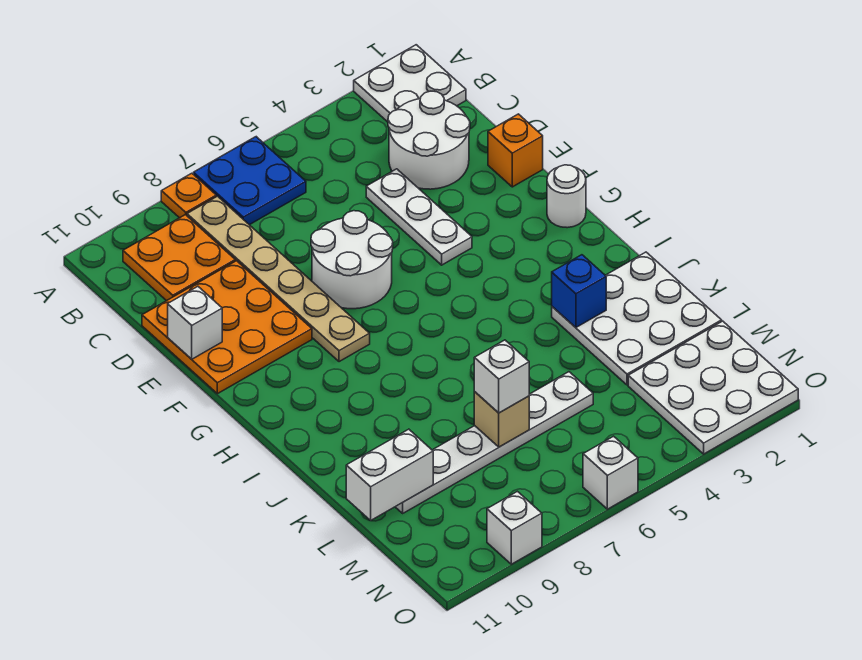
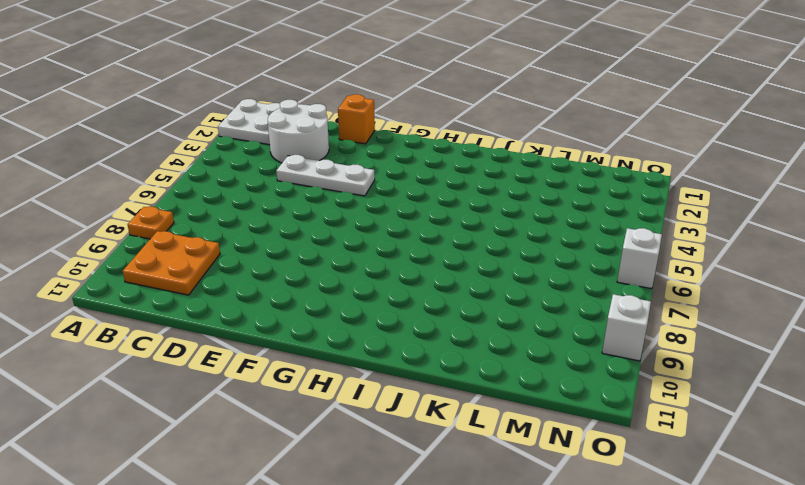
none -> blue 2x2 plate [194,137,306,225]
none -> tan 1x6 plate [187,196,370,362]
none -> orange 3x3 plate [142,261,312,394]

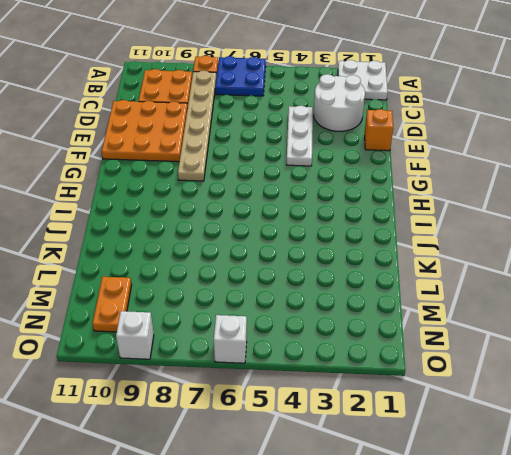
orange 1x2 plate [92,277,132,332] -> none
none -> white 2x2 round brick [311,211,393,309]
none -> white 1x1 round brick [547,165,586,228]
none -> white 3x3 plate [552,252,722,385]

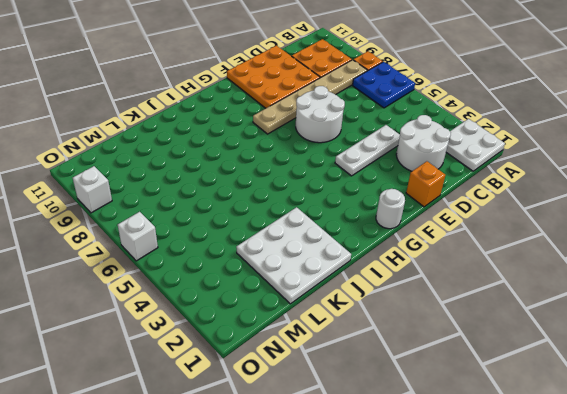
none -> white 1x6 plate [396,372,593,513]
none -> white 3x3 plate [628,321,798,454]
none -> white 1x1 brick [168,287,222,359]

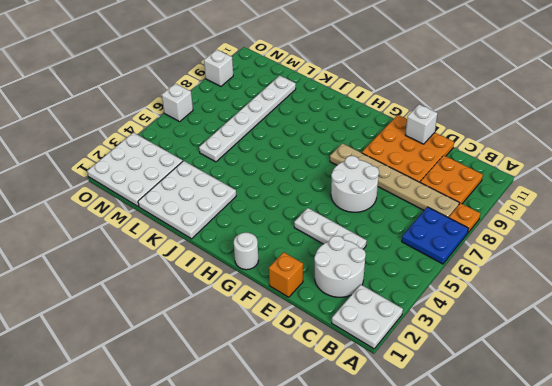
none -> blue 1x1 brick [552,255,606,327]
none -> tan 1x1 brick [474,392,529,447]
none -> white 1x2 brick [346,429,433,521]

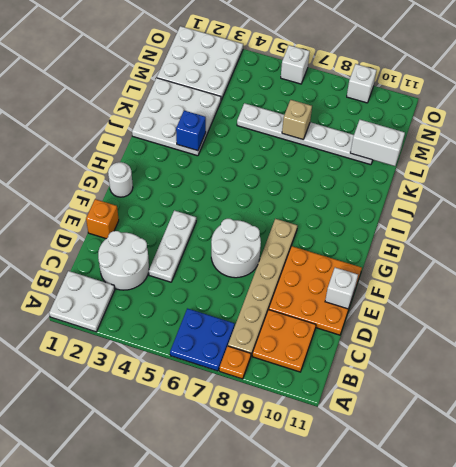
none -> white 1x1 brick [474,340,529,413]

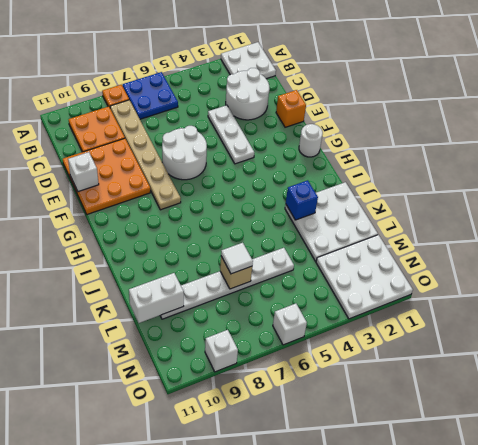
white 1x1 tile [221,243,253,274] -> white 1x1 brick [474,340,529,413]

